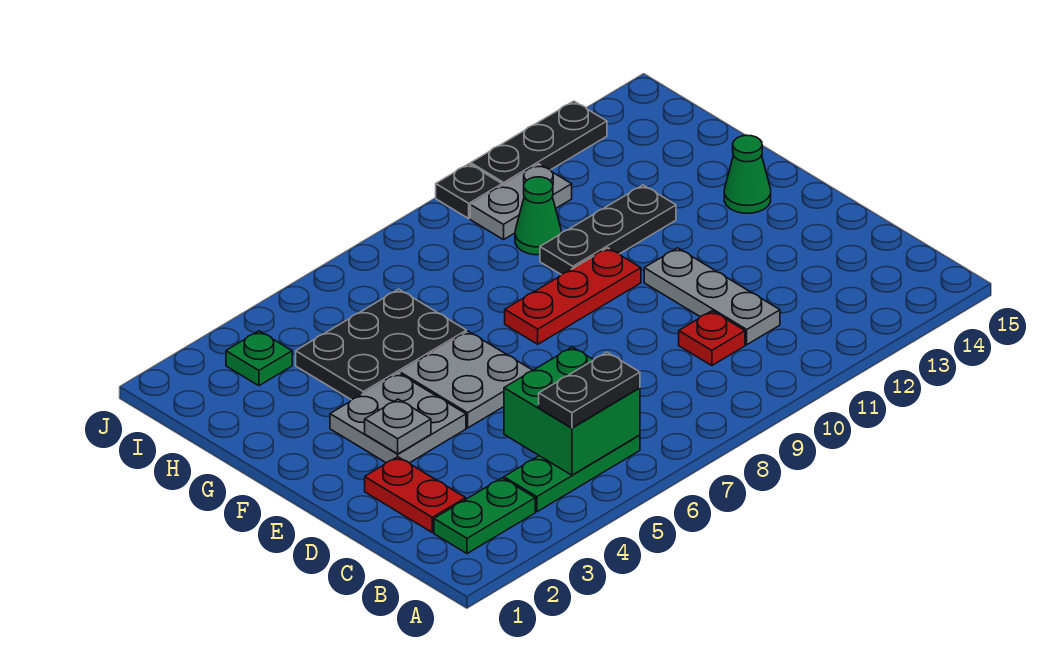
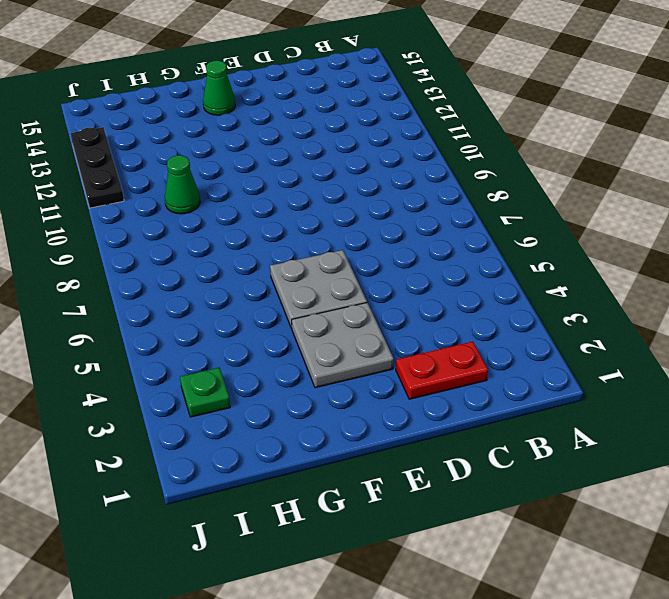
none -> green 1x2 plate [434,478,535,554]
none -> green 1x3 plate [504,435,640,512]
none -> red 1x1 plate [679,311,745,366]

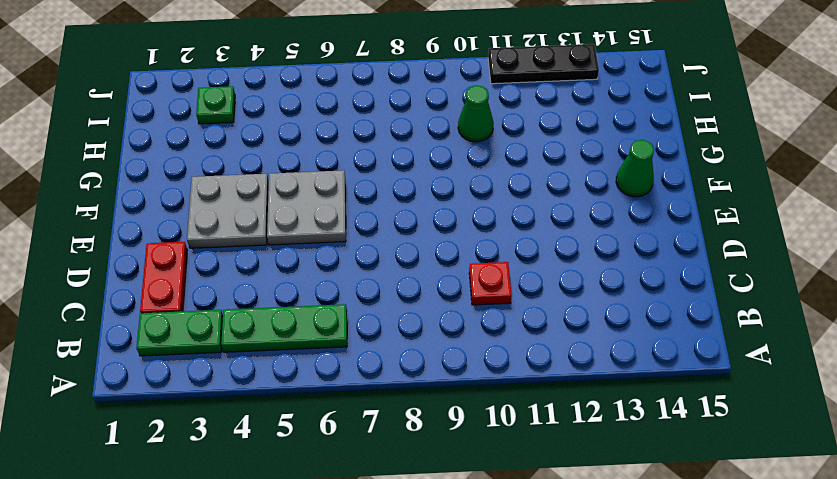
none -> grey 1x3 plate [644,248,780,345]
none -> red 1x3 plate [505,248,641,344]
none -> black 2x3 plate [296,289,466,400]

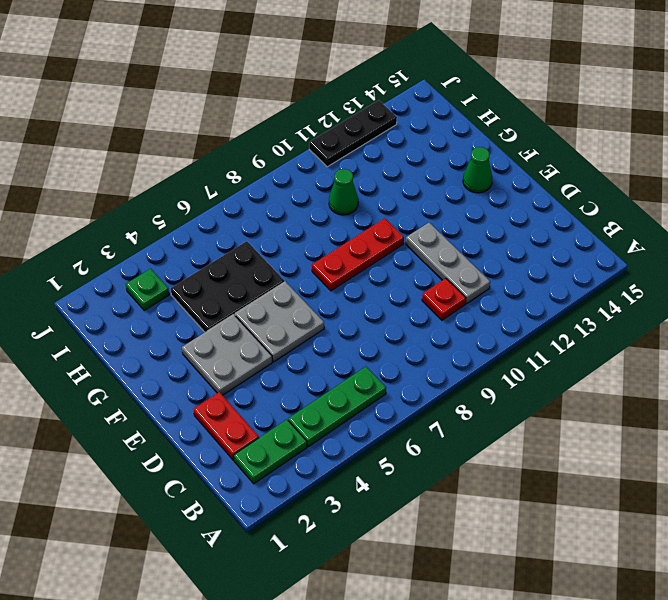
none -> black 1x3 plate [540,185,676,275]
none -> grey 1x2 plate [470,164,572,240]
none -> black 1x1 plate [436,164,502,218]

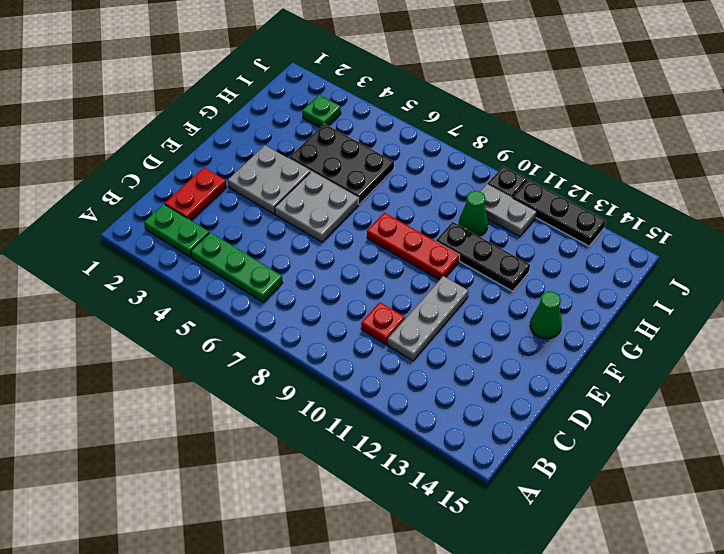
none -> green 2x2 brick [504,347,640,475]
none -> grey 1x1 plate [365,399,431,454]
none -> black 1x2 plate [539,352,640,428]

